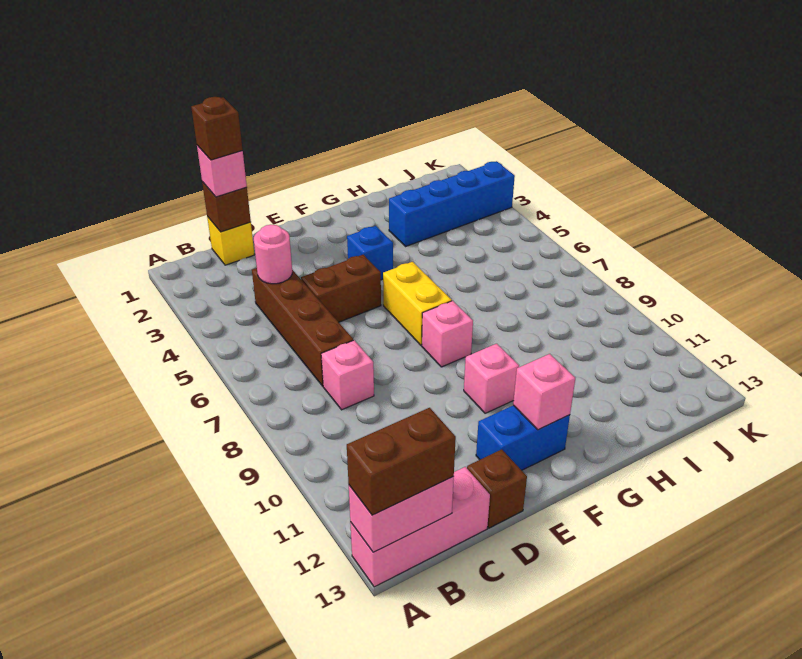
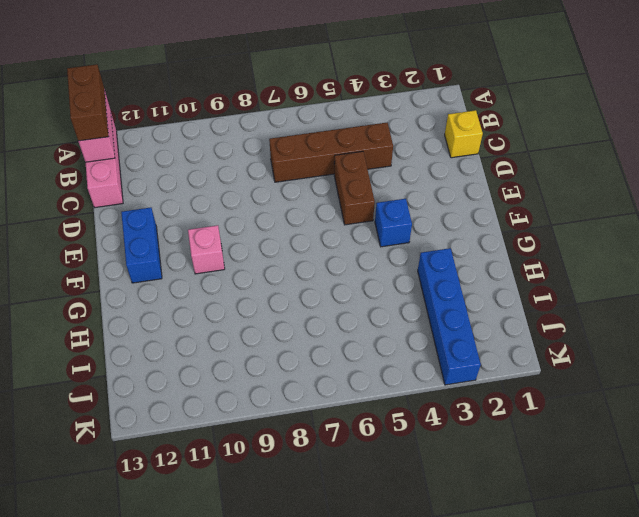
none -> pink 1x1 brick [321,340,374,410]
none -> brown 1x1 brick [467,449,527,528]
none -> yellow 1x2 brick [383,262,452,345]

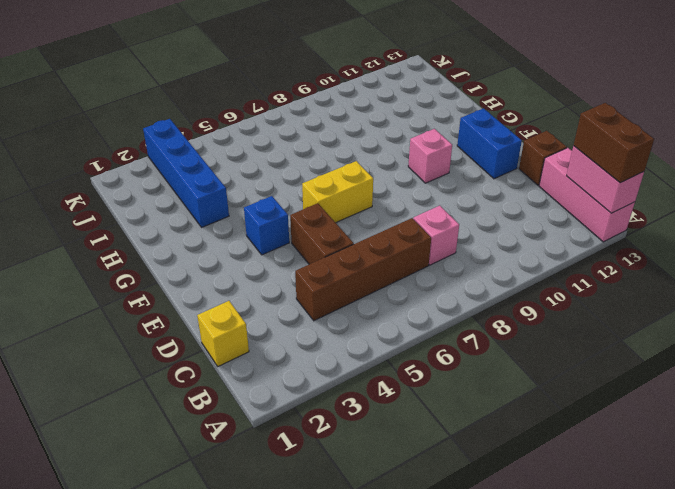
none -> pink 1x1 brick [422,301,473,367]
none -> brown 1x1 brick [202,182,251,232]
none -> pink 1x1 round brick [254,225,292,284]

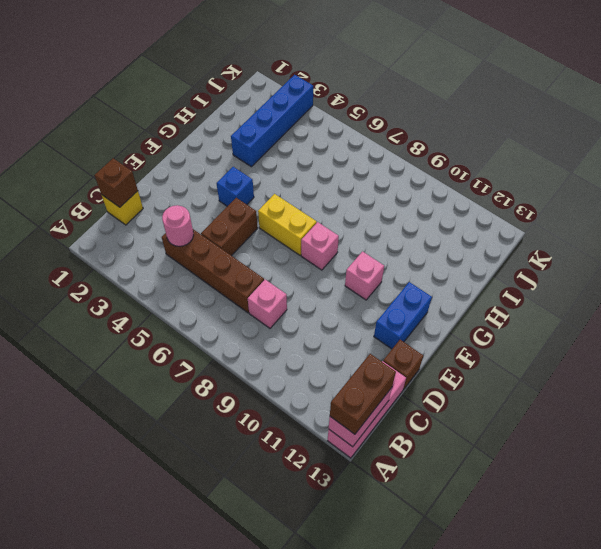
none -> pink 1x1 brick [513,354,575,430]
none -> pink 1x1 brick [197,145,247,197]
none -> brown 1x1 brick [191,97,243,160]

